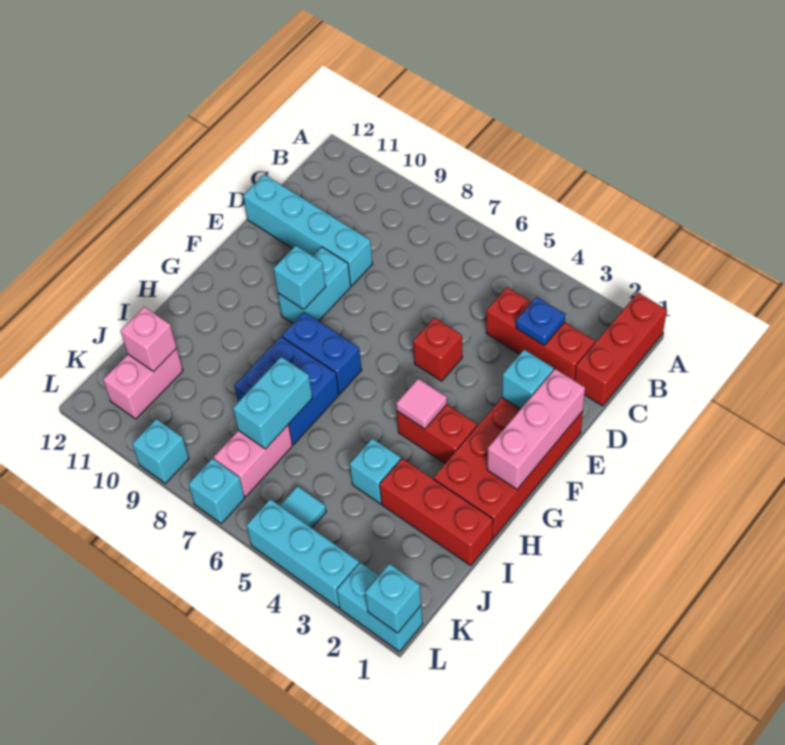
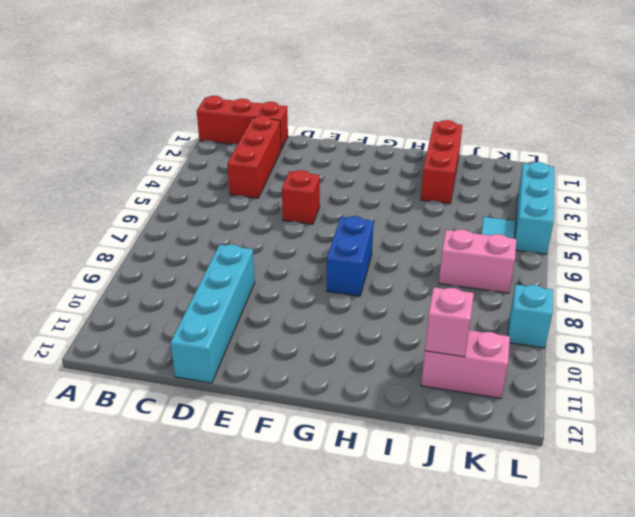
none -> red 2x4 brick [434,398,583,538]
none -> cyan 1x2 brick [278,247,351,323]
none -> red 1x2 brick [397,405,477,463]

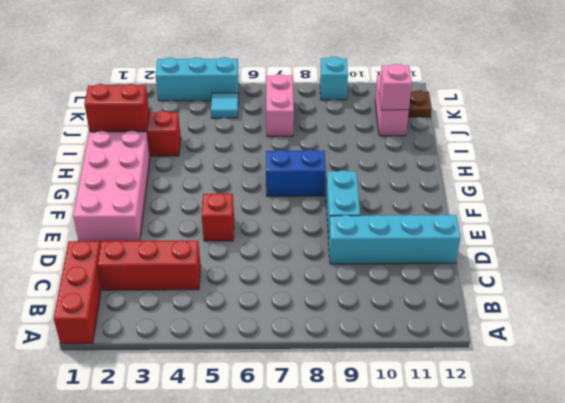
pink 2x4 brick [73,130,150,242] -> red 2x4 brick [434,398,583,538]
red 1x2 brick [84,84,149,131] -> red 1x2 brick moved to [397,405,477,463]
brown 1x1 plate [408,91,432,117] -> none
none -> blue 2x2 brick [235,337,339,444]
none -> cyan 1x1 brick [350,438,401,504]
none -> cyan 1x2 brick [337,562,423,652]

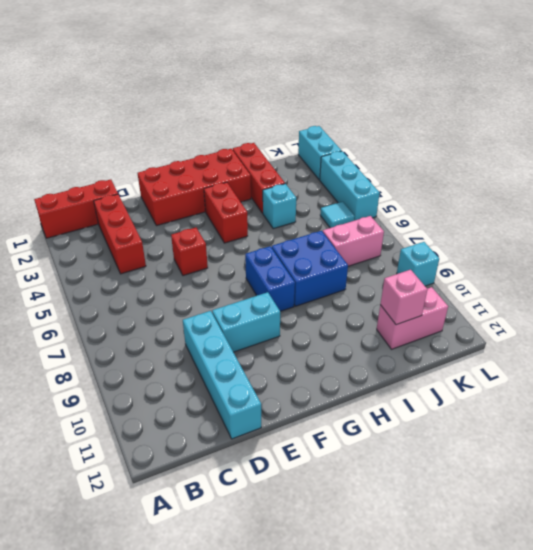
none -> cyan 1x1 brick [189,458,245,523]
none -> blue 1x1 plate [516,297,565,345]
none -> pink 1x3 brick [487,369,585,489]

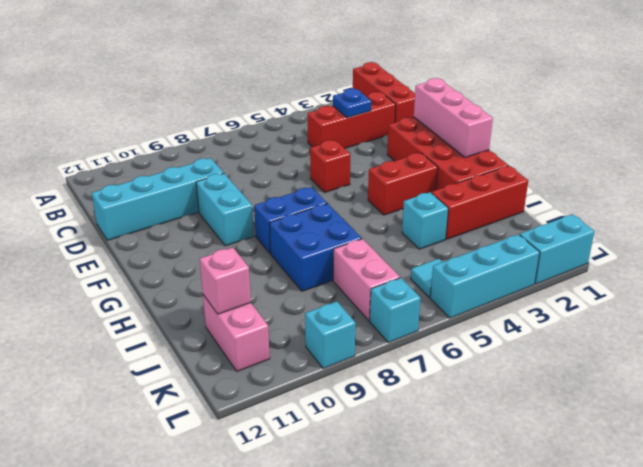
none -> cyan 1x1 brick [502,350,554,409]
none -> cyan 1x1 brick [273,246,326,310]
none -> pink 1x1 tile [396,379,447,429]

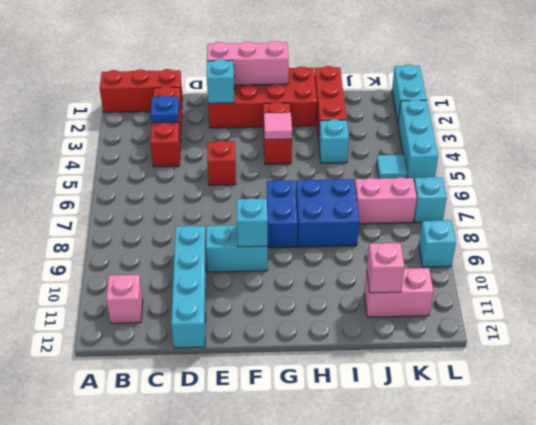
pink 1x1 brick [106,275,143,323] -> none
none -> cyan 1x2 brick [233,357,312,449]
none -> cyan 1x1 brick [365,564,421,633]

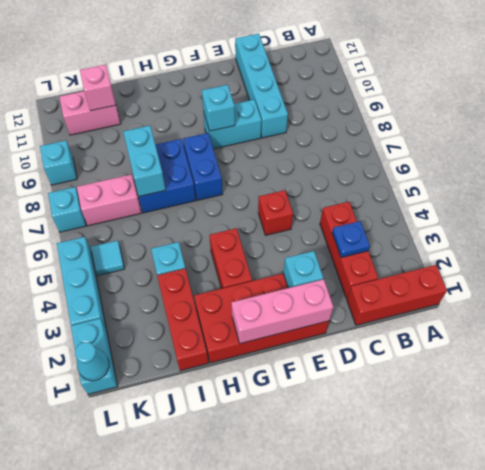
cyan 1x2 brick [123,126,166,196] -> cyan 1x2 brick turned to [233,357,312,449]
cyan 1x1 cone [75,342,109,381] -> cyan 1x1 brick [365,564,421,633]
none -> pink 1x1 tile [396,379,447,429]

